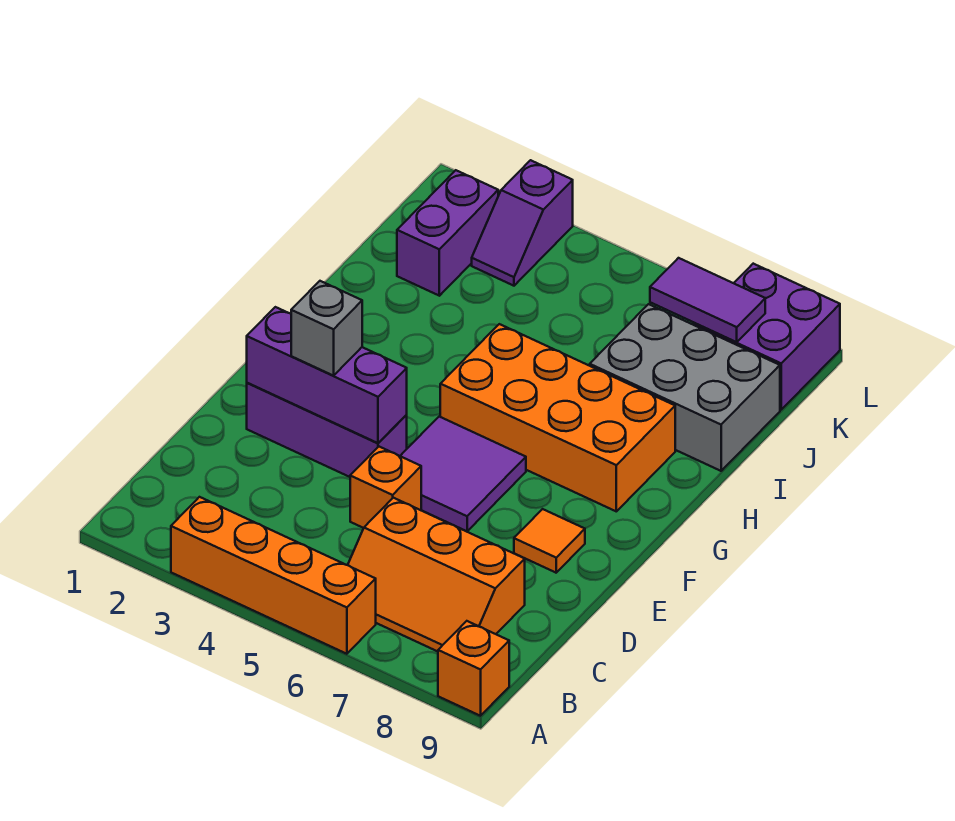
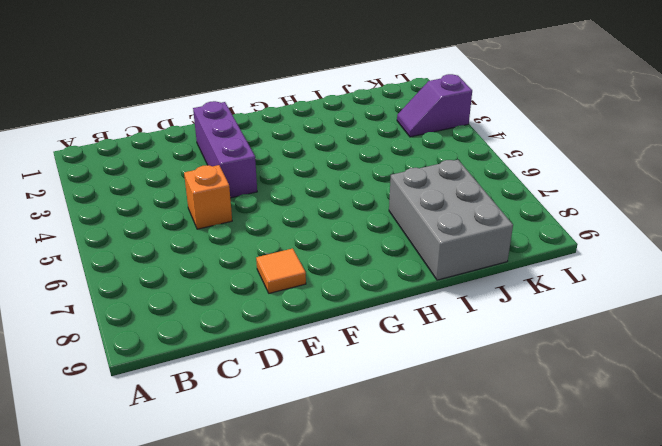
none -> orange 1x4 brick [171,497,376,654]
none -> orange 1x1 brick [438,621,509,716]
none -> orange 2x3 slope [348,498,525,651]

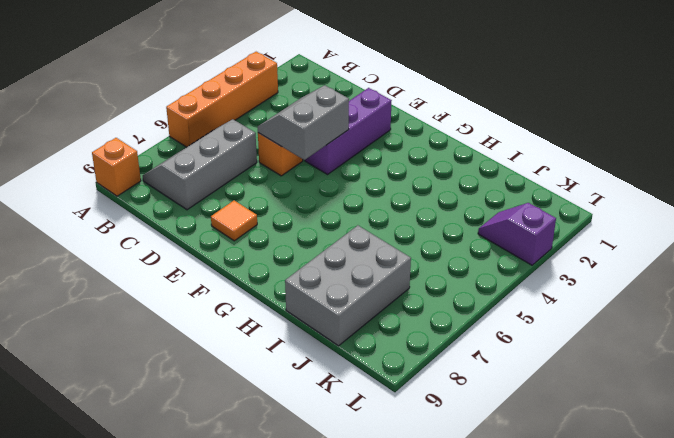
grey 2x3 slope [143,119,257,210] -> orange 2x3 slope [348,498,525,651]
grey 2x2 slope [258,85,349,160] -> purple 1x3 brick [247,307,407,443]
none -> purple 2x2 tile [401,417,526,531]
none -> orange 2x4 brick [440,324,675,511]
none -> purple 1x2 brick [397,170,498,296]

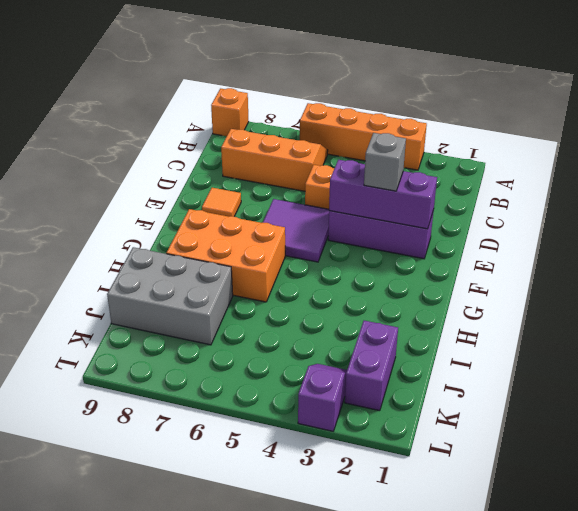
orange 2x3 brick [166,209,285,302] -> orange 2x4 brick [440,324,675,511]
none -> purple 2x2 brick [694,264,840,410]
none -> purple 1x2 tile [650,258,765,342]

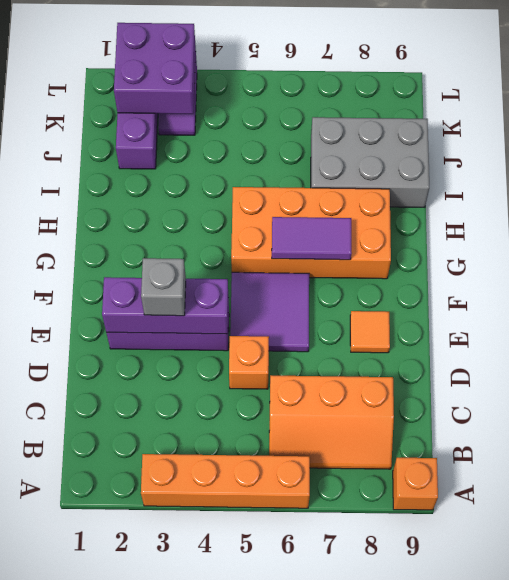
purple 1x2 tile [272,217,351,260] -> purple 1x2 tile moved to [650,258,765,342]
purple 2x2 brick [114,23,196,114] -> purple 2x2 brick moved to [694,264,840,410]

